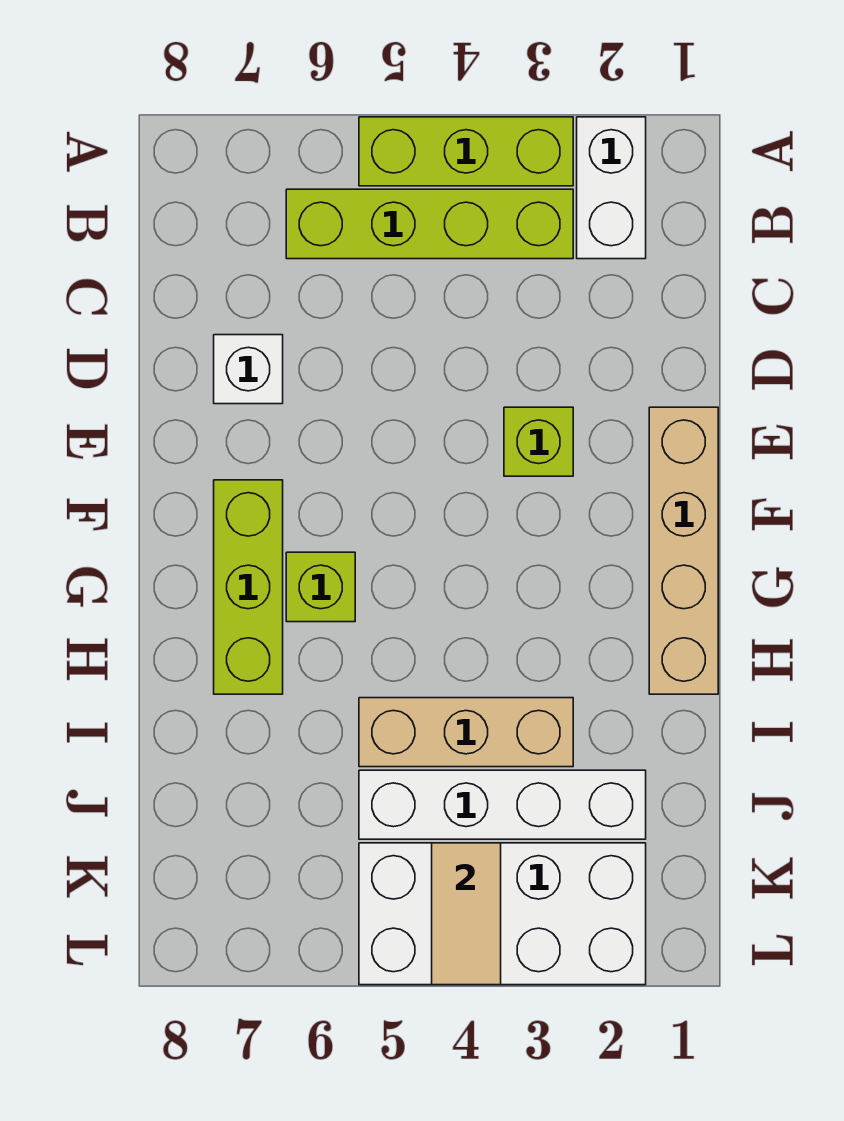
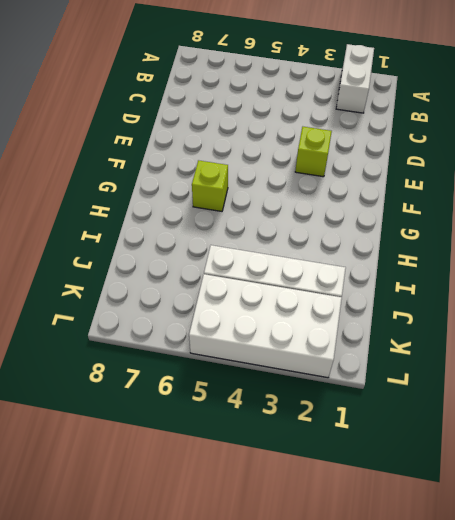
none -> lime 1x3 brick [359,117,573,186]
none -> lime 1x4 brick [286,189,573,259]
none -> white 1x1 brick [214,335,283,404]

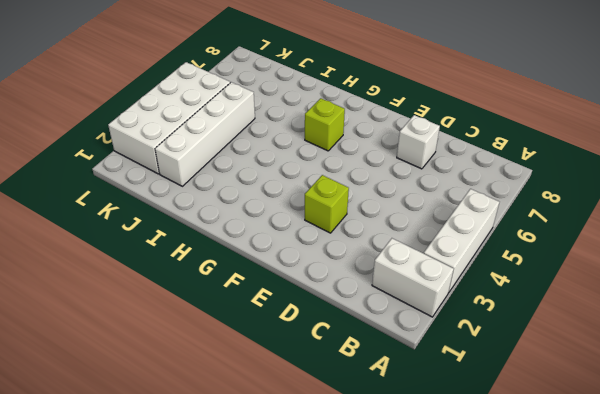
white 1x3 brick [424,189,499,293] -> lime 1x3 brick [359,117,573,186]
none -> lime 1x4 brick [286,189,573,259]
none -> tan 1x4 brick [649,407,718,694]
none -> lime 1x3 brick [214,480,283,694]

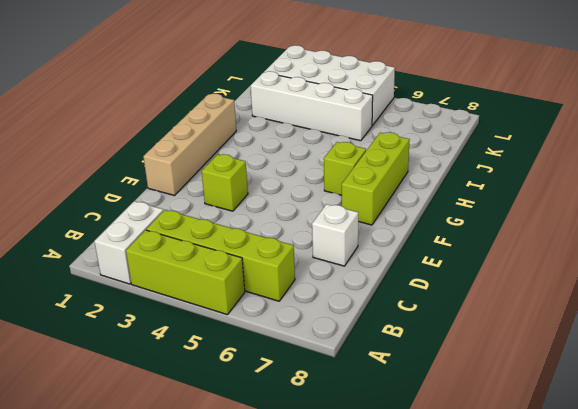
none -> tan 1x3 brick [359,698,573,767]
none -> tan 1x2 tile [432,843,501,985]

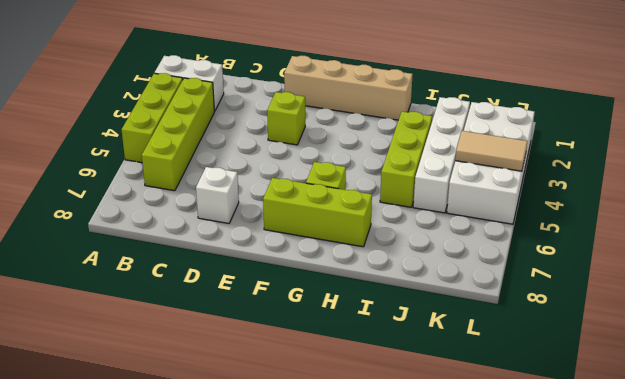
lime 1x3 brick [380,111,432,207] -> tan 1x3 brick [359,698,573,767]

